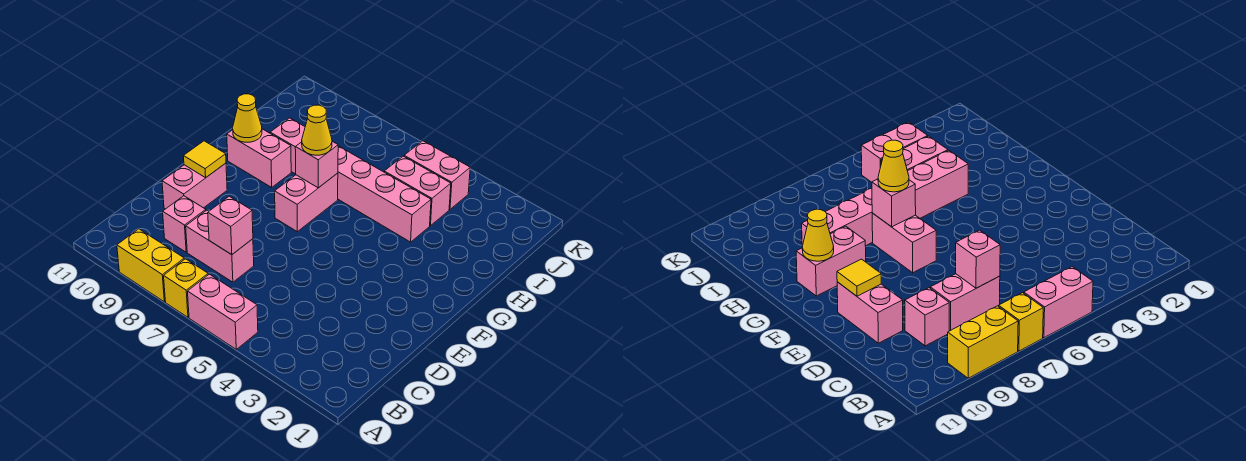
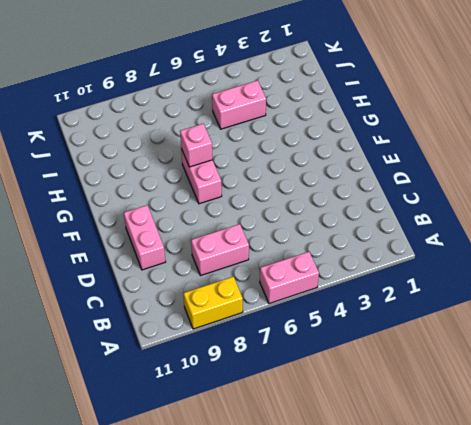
none -> yellow 1x1 brick [164,259,208,317]
none -> pink 1x1 brick [163,196,206,252]
none -> pink 1x2 brick [227,129,291,187]

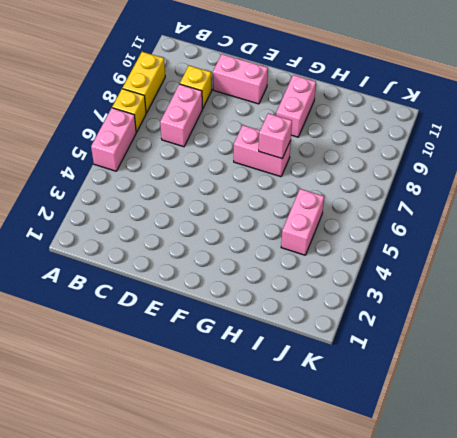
yellow 1x1 brick [180,66,212,108] -> pink 1x1 brick [163,196,206,252]
none -> pink 1x6 brick [270,118,431,242]
none -> pink 1x2 brick [404,141,470,209]
none -> pink 1x1 brick [208,196,253,255]

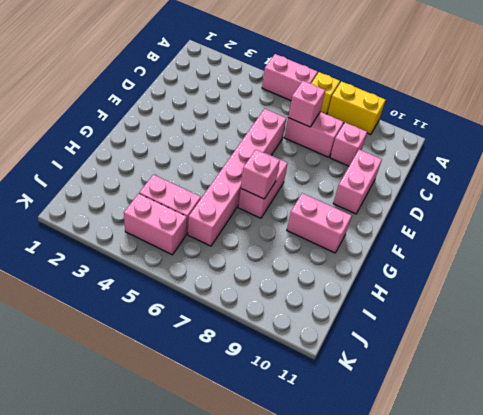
pink 1x6 brick [188,109,286,246] -> pink 1x6 brick turned to [270,118,431,242]
none -> yellow 1x1 tile [184,141,226,178]
none -> yellow 1x1 cone [233,94,262,142]
none -> yellow 1x1 cone [302,105,332,155]

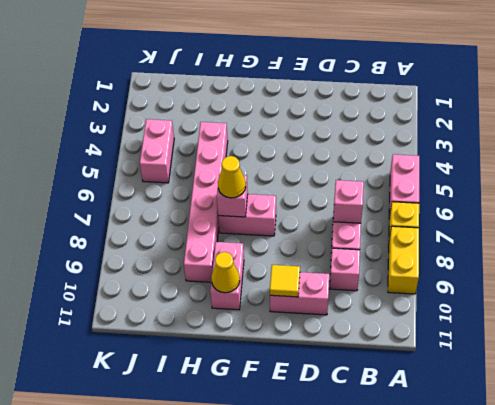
none -> pink 1x2 brick [384,156,451,226]

